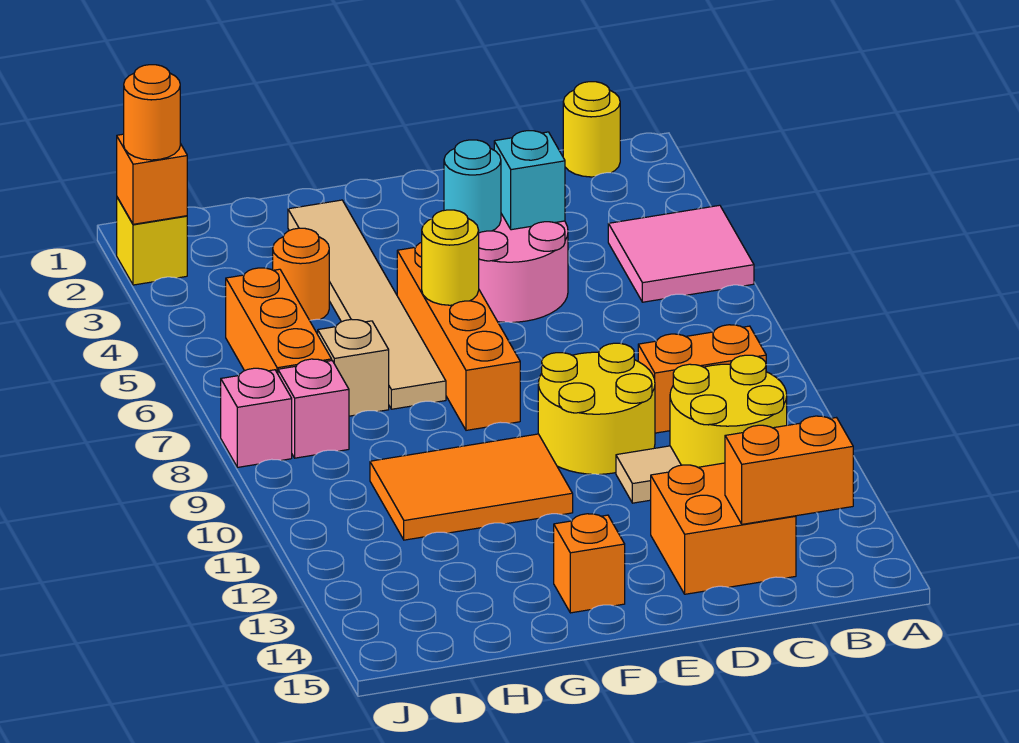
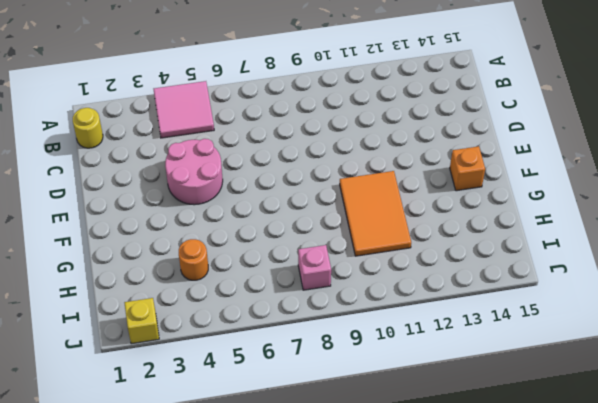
none -> orange 1x2 brick [638,325,766,433]
none -> yellow 2x2 round brick [670,355,787,467]
none -> orange 2x2 brick [651,463,796,594]

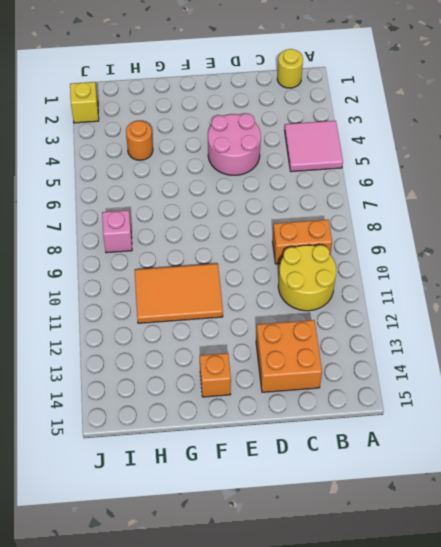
none -> yellow 2x2 round brick [538,343,655,474]
none -> tan 1x1 tile [616,446,681,503]
none -> orange 1x4 brick [397,242,520,430]

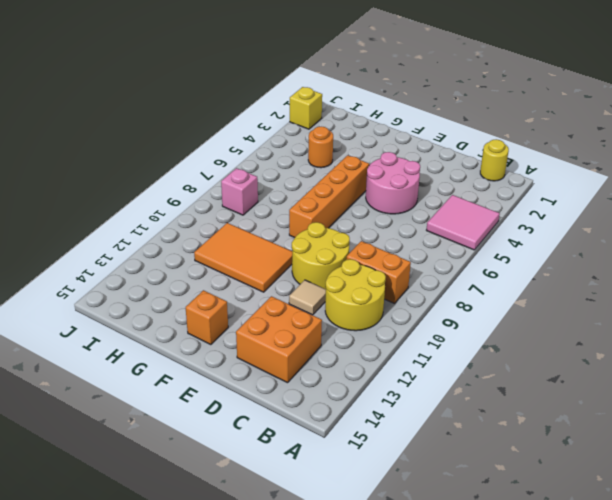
none -> tan 1x6 tile [288,200,446,409]
none -> tan 1x1 brick [318,319,389,416]
none -> orange 1x3 brick [226,268,332,374]

